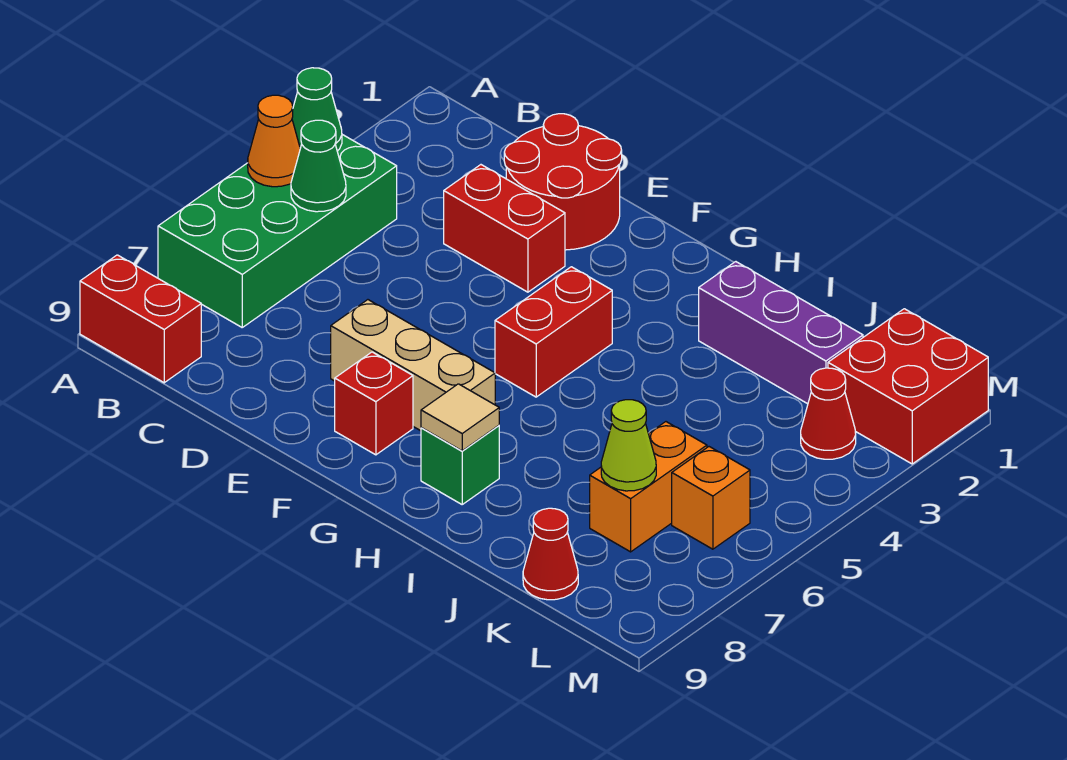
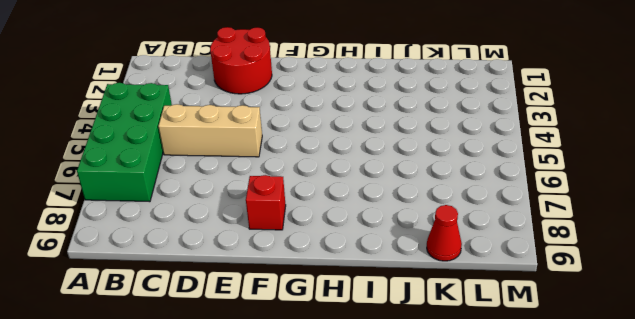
tan 1x3 brick [158,104,262,157] -> tan 1x3 brick moved to [331,300,495,431]
none -> red 1x2 brick [80,255,201,383]
none -> red 1x2 brick [444,165,565,292]
none -> red 1x2 brick [495,267,612,397]

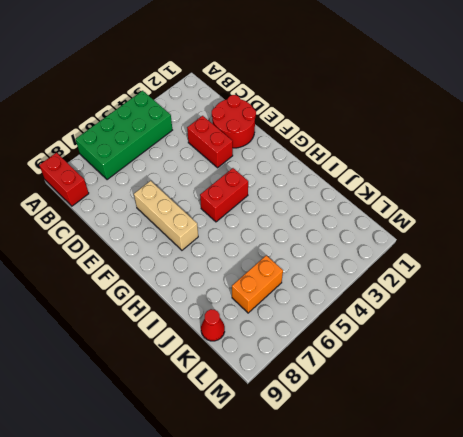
none -> red 1x1 brick [335,352,413,455]
none -> green 1x1 brick [421,425,499,504]
none -> purple 1x3 brick [699,262,863,404]

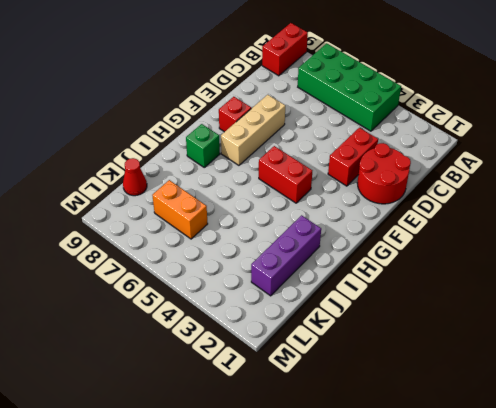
none -> red 2x2 brick [828,309,988,464]
none -> red 1x1 cone [801,368,856,459]
none -> orange 1x1 brick [672,447,750,549]

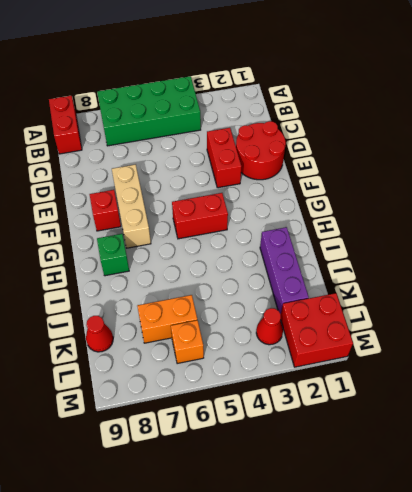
none -> green 1x1 cone [292,68,342,151]
none -> orange 1x1 cone [248,95,300,187]
none -> green 1x1 cone [291,120,346,212]

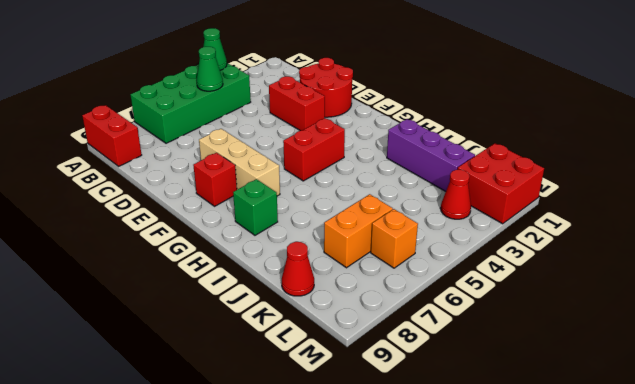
none -> orange 1x1 cone [248,95,300,187]
none -> tan 1x1 tile [421,384,499,451]
none -> lime 1x1 cone [601,400,656,491]

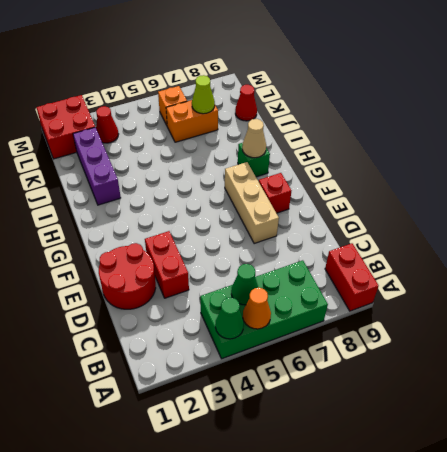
tan 1x1 cone [242,119,266,158] -> tan 1x1 tile [421,384,499,451]
none -> red 1x2 brick [495,267,612,397]

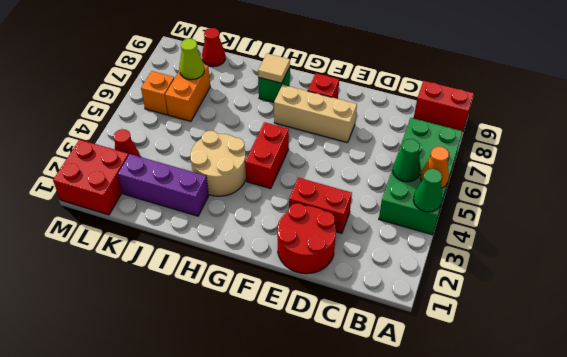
tan 2x2 round brick [191,131,246,196] -> none

